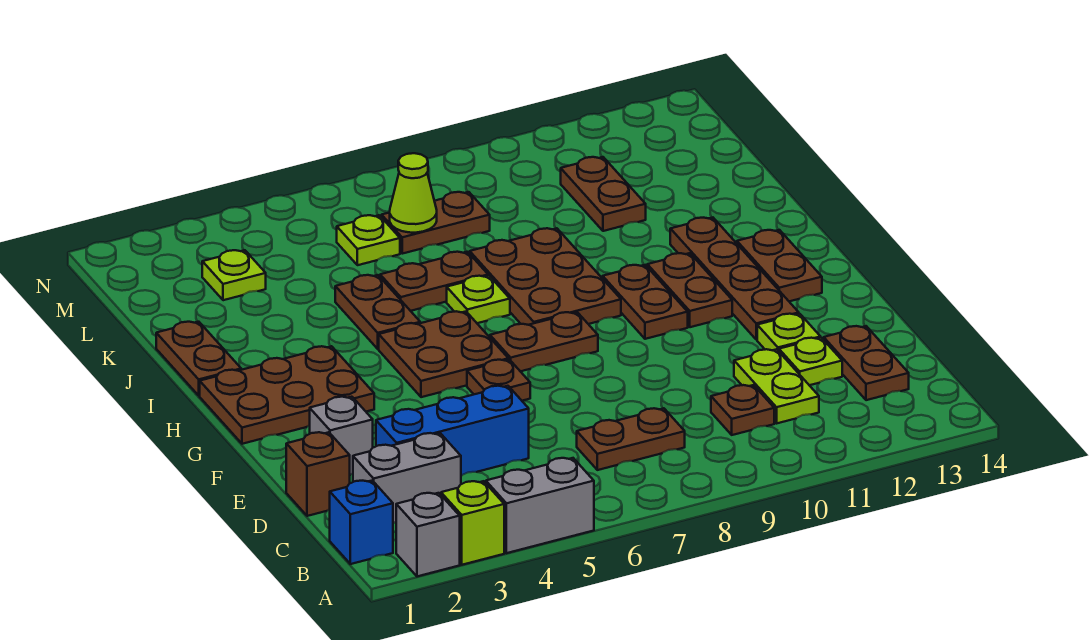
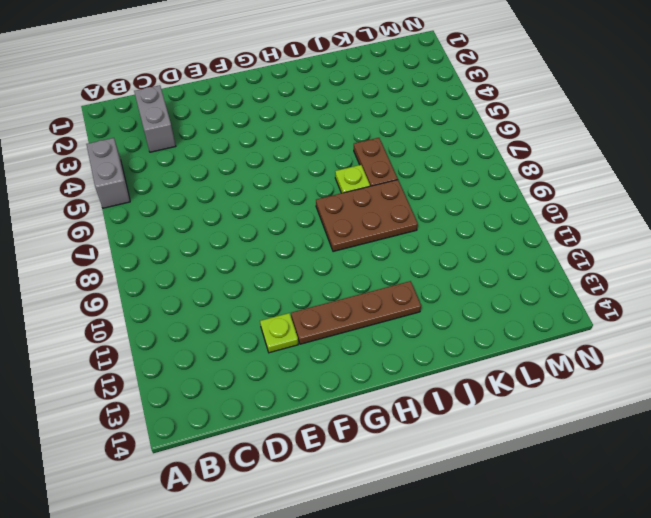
none -> grey 1x1 brick [396,493,460,576]
none -> lime 1x1 brick [441,481,504,565]
none -> blue 1x1 brick [330,480,393,564]
none -> brown 1x2 plate [577,408,685,470]

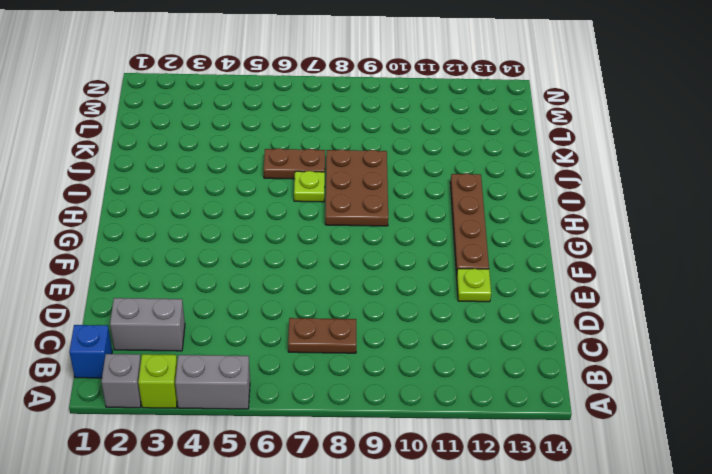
none -> brown 1x1 plate [711,385,774,435]
none -> lime 1x2 plate [734,349,819,423]
none -> brown 1x2 plate [824,326,909,400]
none -> brown 1x1 brick [286,432,350,516]

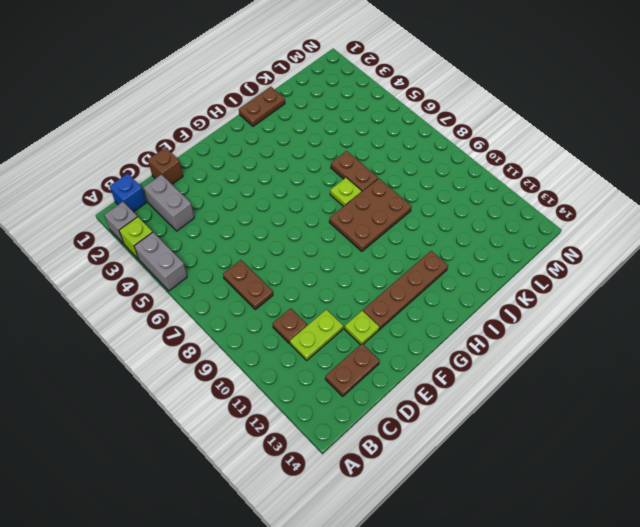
none -> blue 1x3 brick [376,386,529,476]
none -> lime 1x1 plate [779,338,842,385]
none -> grey 1x1 brick [310,397,373,475]
none -> brown 1x1 plate [467,360,530,401]

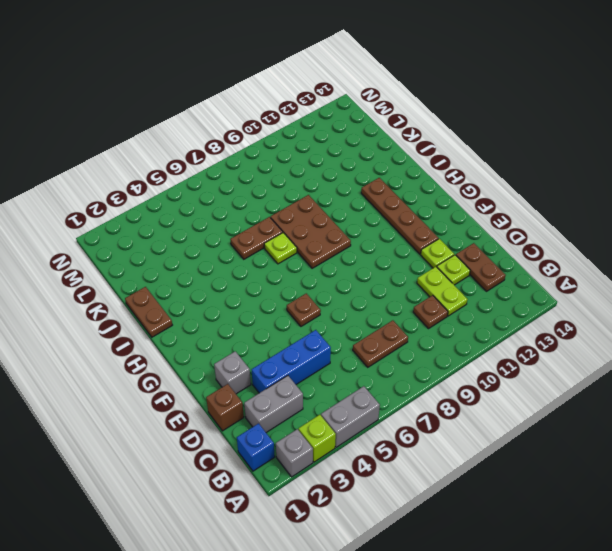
none -> brown 2x3 plate [200,346,374,444]
none -> brown 2x2 plate [379,311,508,397]
none -> brown 1x2 plate [490,312,598,371]
none -> brown 1x2 plate [603,265,688,339]

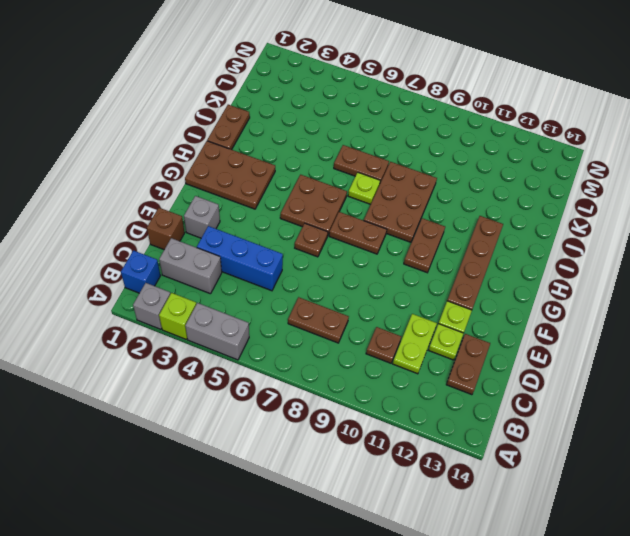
none -> brown 1x2 plate [647,253,732,327]
none -> brown 1x2 plate [737,230,822,301]
none -> brown 1x2 plate [335,275,420,349]
none -> brown 1x2 plate [561,157,646,231]

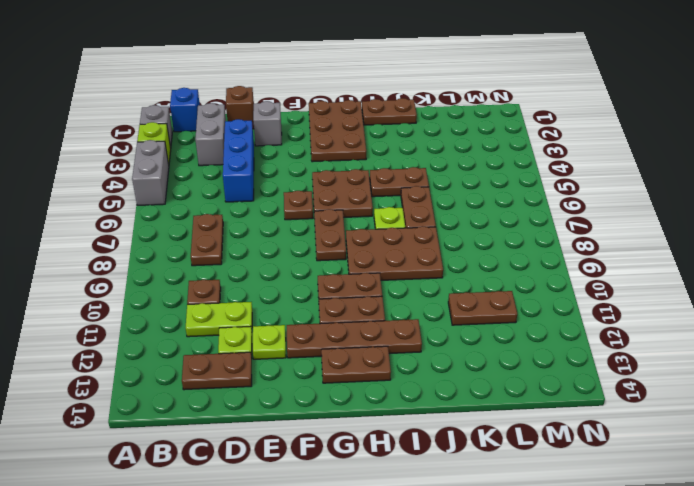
none -> lime 1x1 plate [202,250,266,300]
none -> lime 1x1 plate [337,215,400,265]
none -> brown 1x2 plate [382,192,490,254]
none -> lime 1x1 cone [390,153,437,233]

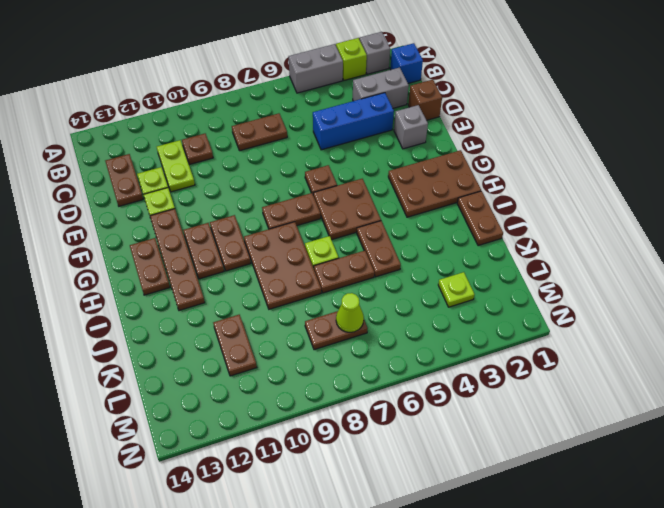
none -> lime 1x1 plate [337,215,400,265]

